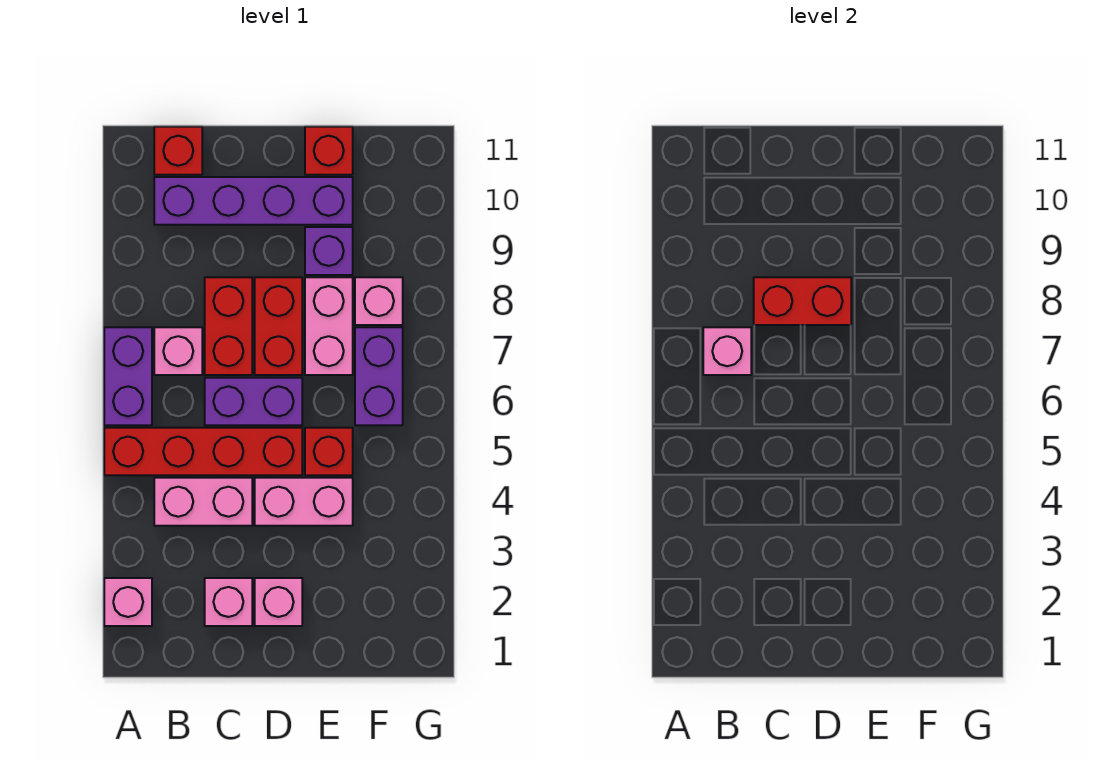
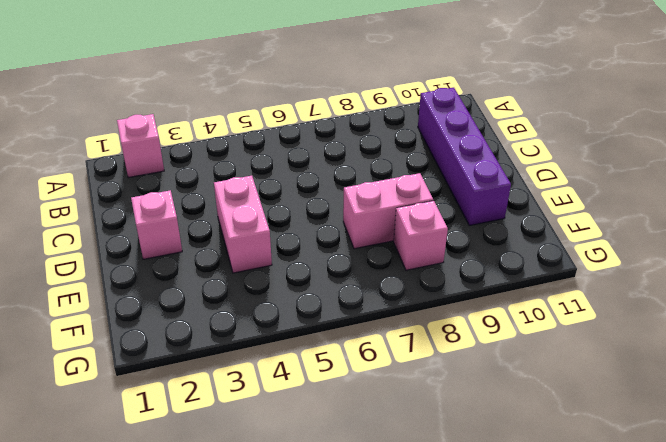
none -> red 1x4 brick [104,428,302,475]
none -> purple 1x2 brick [104,327,152,425]
none -> pink 1x2 brick [154,478,252,526]

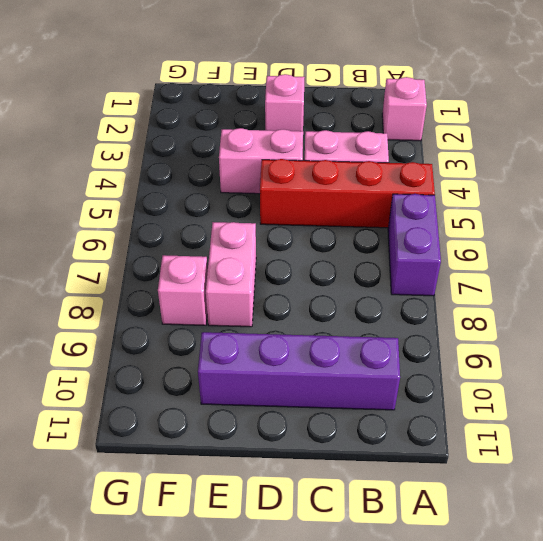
none -> pink 1x1 brick [154,327,202,375]
none -> red 1x1 brick [154,127,202,175]
none -> pink 1x1 brick [205,578,252,626]

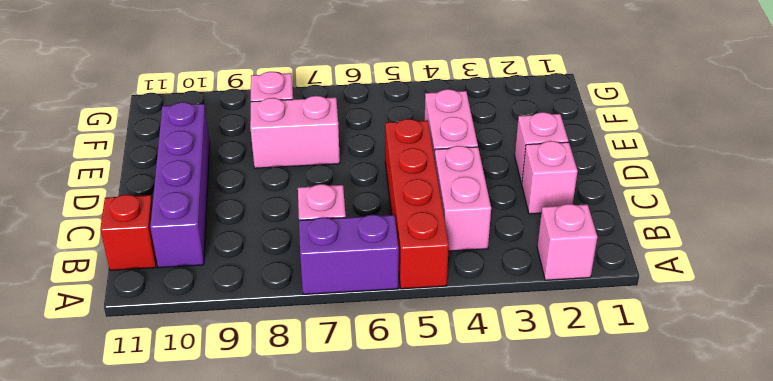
none -> purple 1x2 brick [205,378,302,425]
none -> red 1x2 brick [205,277,252,375]
none -> red 1x2 brick [255,277,302,375]

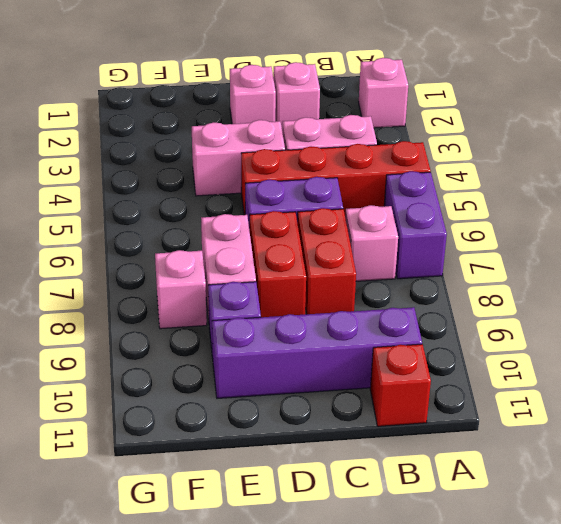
none -> red 1x1 brick [305,428,353,475]
none -> red 1x1 brick [305,127,353,175]
none -> purple 1x2 brick [355,327,403,425]

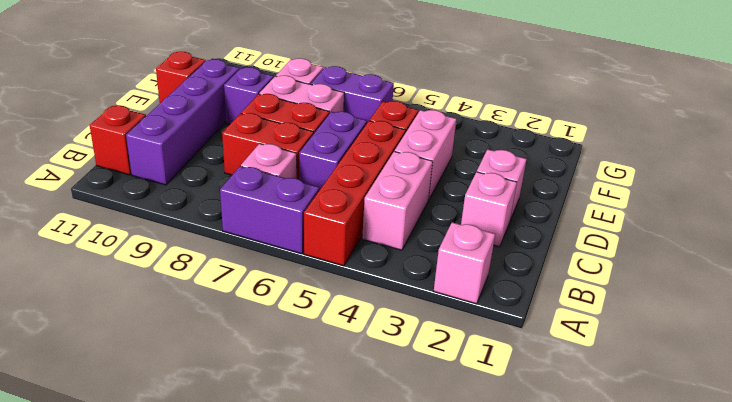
none -> pink 1x1 brick [703,327,751,375]
none -> red 1x2 brick [754,277,851,325]

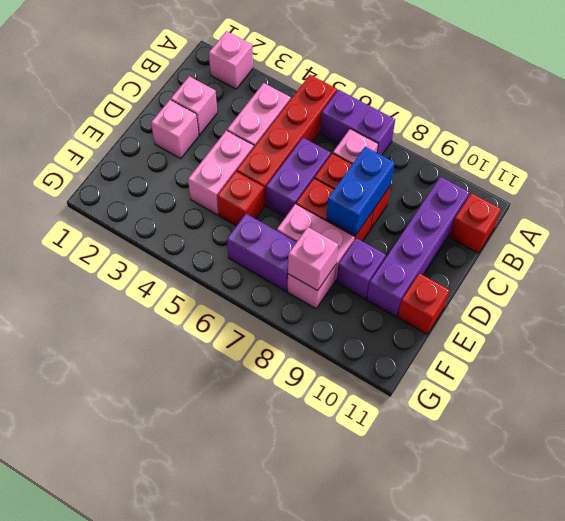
blue 1x2 brick [326,147,395,236] -> red 1x2 brick [754,277,851,325]
pink 1x1 brick [288,227,338,291] -> pink 1x1 brick moved to [703,327,751,375]

